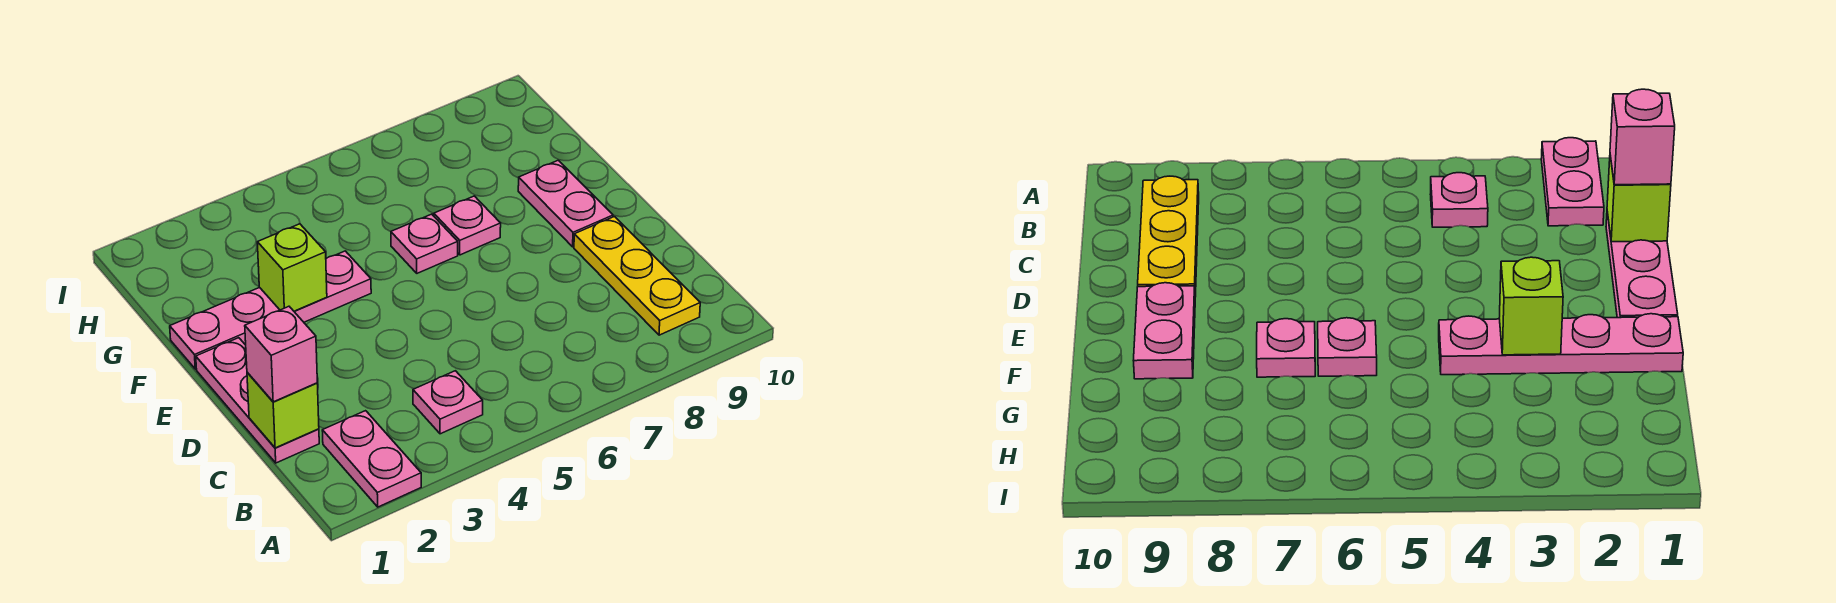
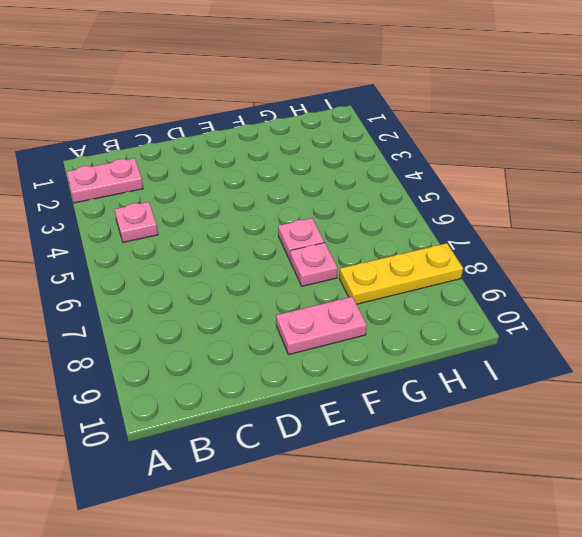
yellow 1x3 plate [339,243,463,304] -> yellow 1x3 plate moved to [574,217,700,335]
none -> pink 1x3 plate [196,338,319,463]
none -> pink 1x4 plate [170,251,371,369]

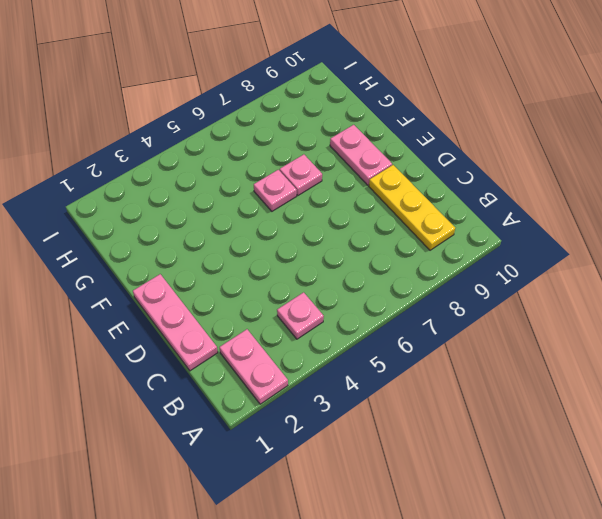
none -> pink 1x4 plate [170,251,371,369]
none -> lime 1x1 brick [247,372,319,448]

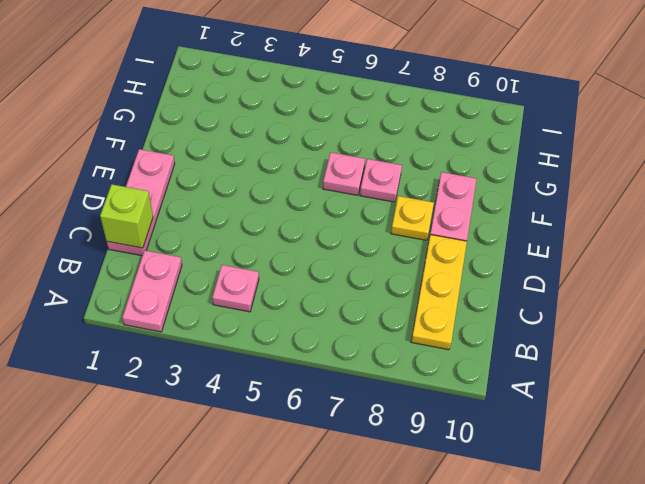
yellow 1x1 plate [391,196,434,240] -> none
none -> pink 1x4 plate [170,251,371,369]
none -> lime 1x1 brick [257,224,327,311]

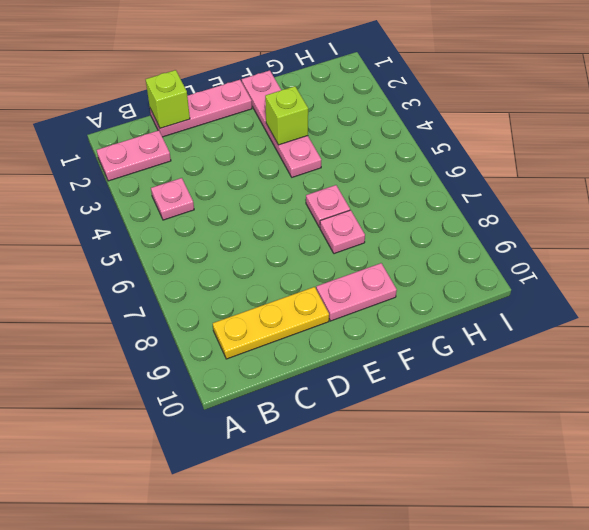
none -> pink 1x1 brick [245,306,317,402]

